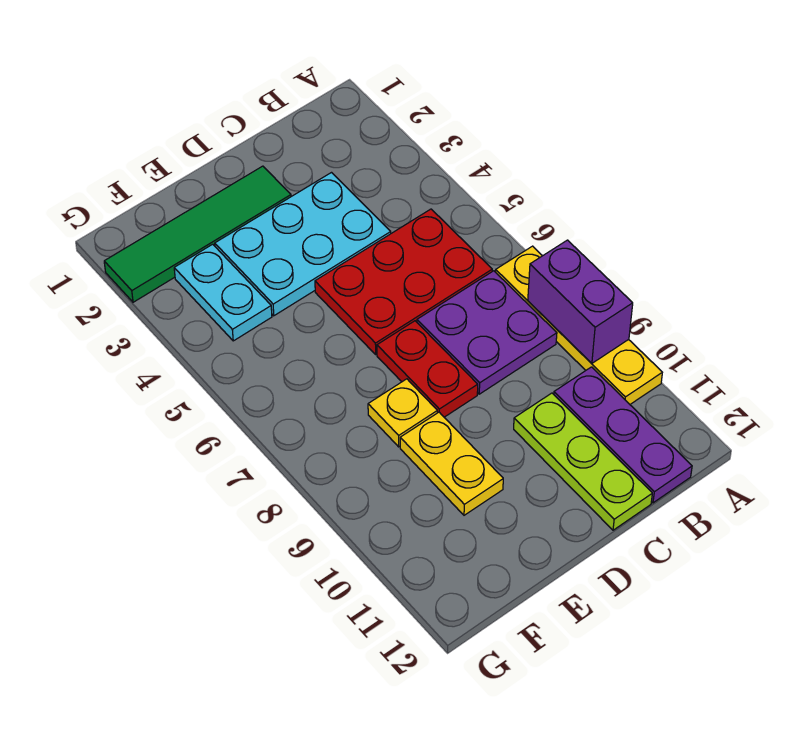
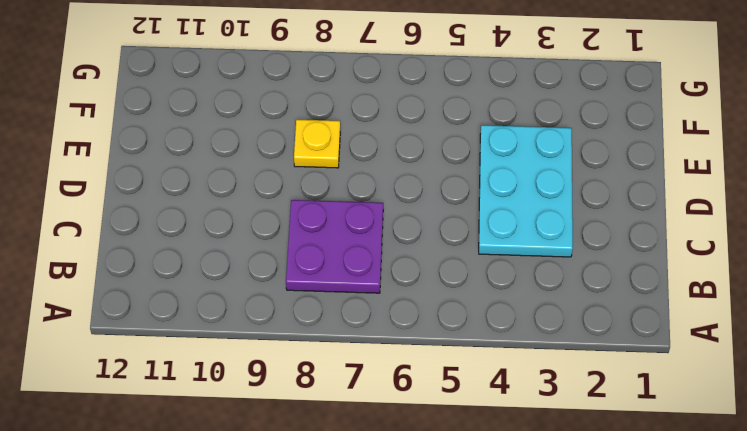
none -> yellow 1x4 plate [496,246,662,404]
none -> red 2x3 plate [315,209,492,354]
none -> purple 1x3 plate [554,367,692,503]

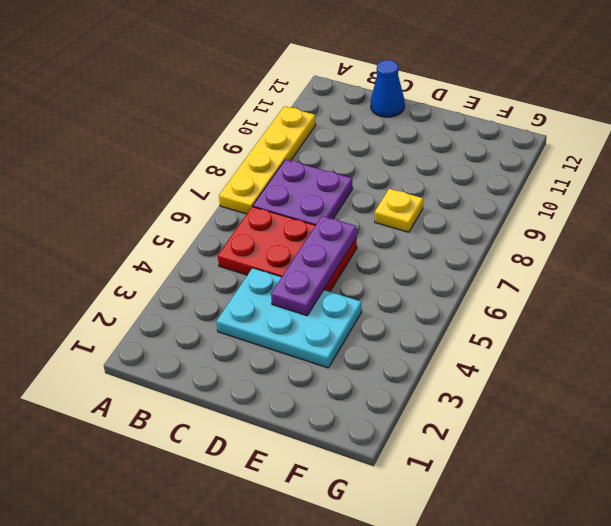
blue 1x1 cone [371,60,405,117] -> lime 1x3 plate [514,393,652,530]
purple 1x3 plate [271,216,357,316] -> purple 1x3 plate moved to [554,367,692,503]
none -> green 1x4 tile [104,166,291,302]
none -> red 1x2 plate [377,321,478,417]
none -> yellow 1x2 plate [400,412,503,515]

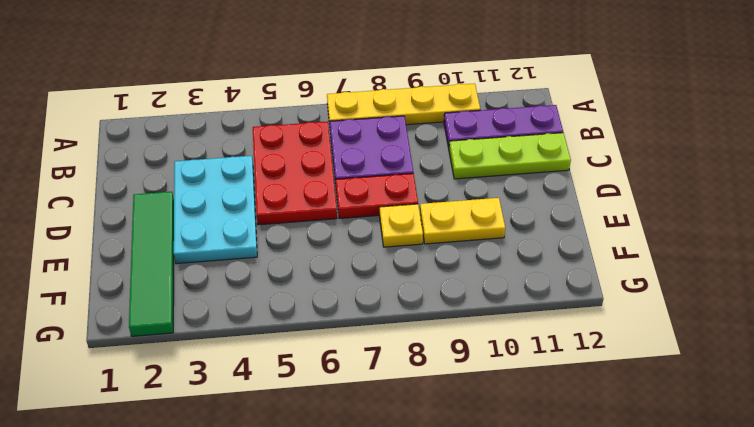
none -> cyan 1x2 plate [174,244,272,341]
none -> purple 1x2 brick [528,240,633,363]

